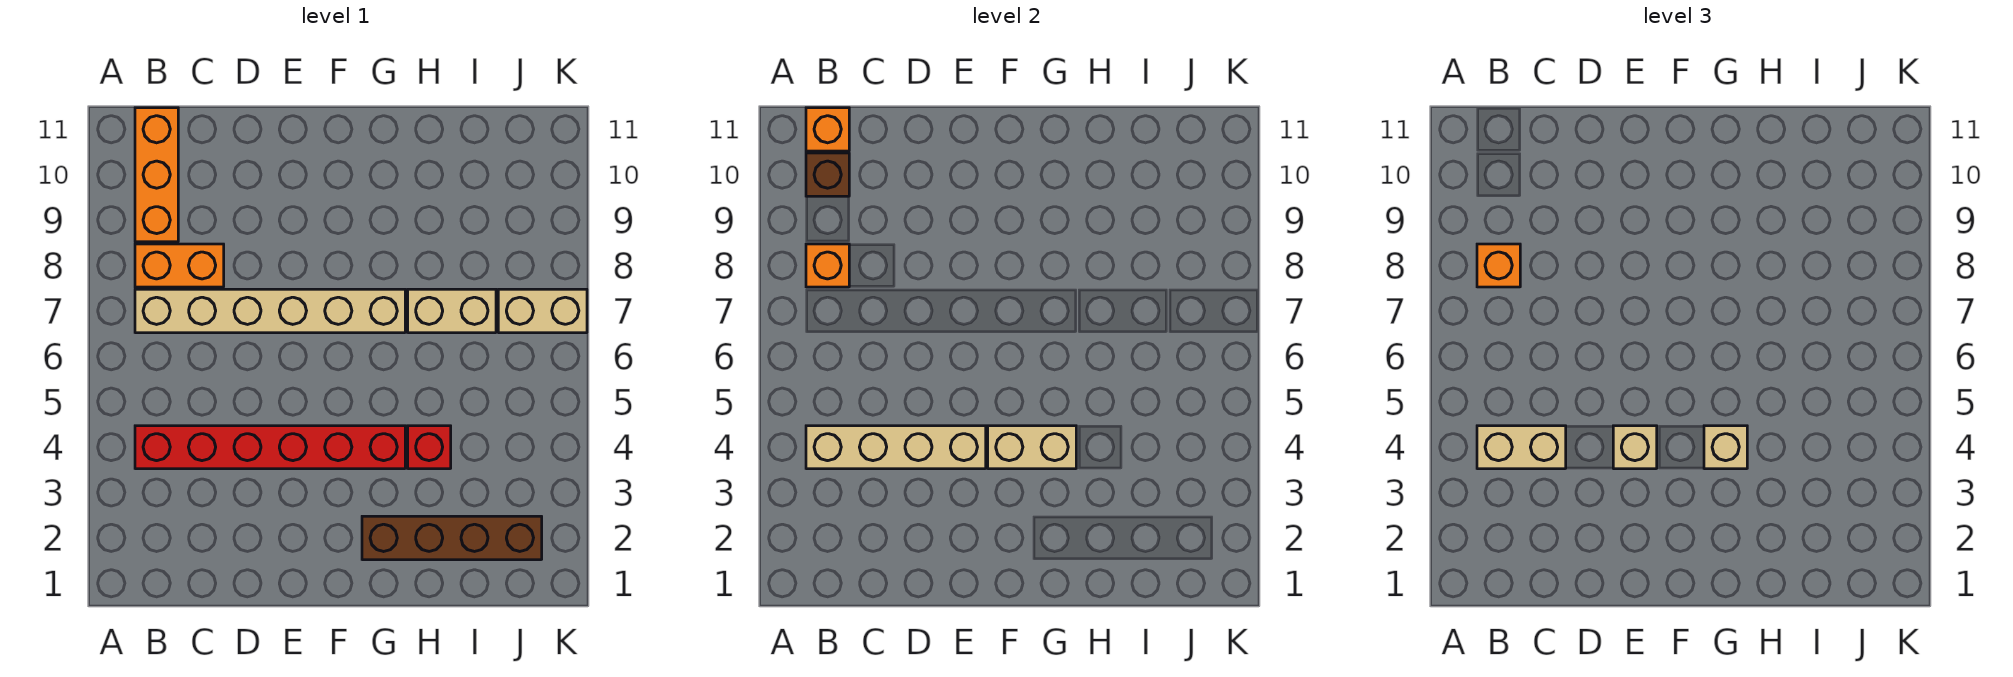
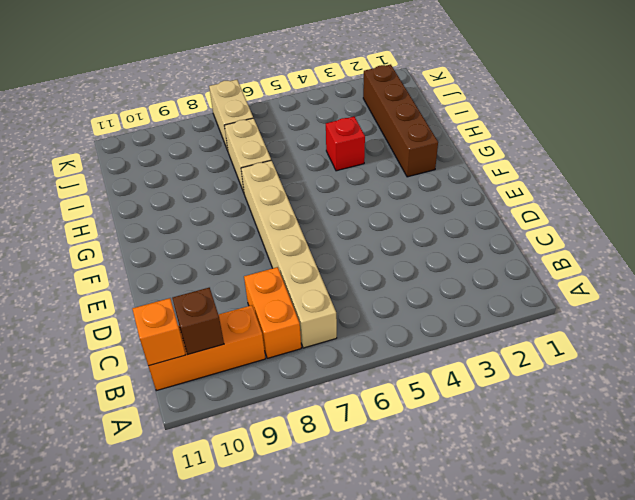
none -> red 1x6 brick [135,426,405,469]
none -> tan 1x4 brick [806,426,986,469]
none -> orange 1x1 brick [806,244,849,287]

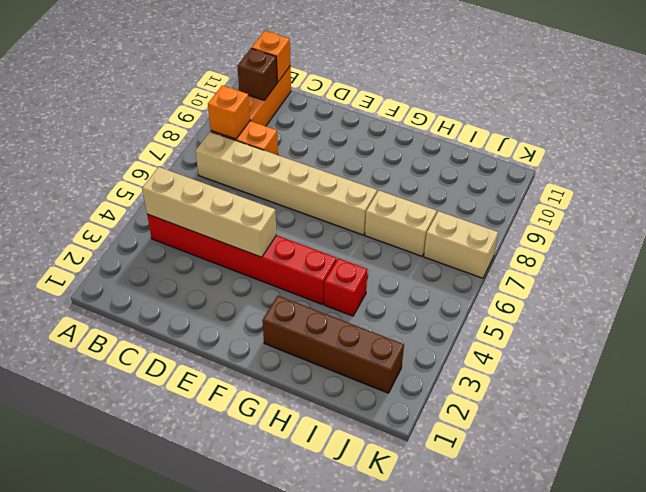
none -> tan 1x2 brick [988,426,1076,469]
none -> tan 1x2 brick [1477,426,1566,469]
none -> orange 1x1 brick [1477,244,1520,287]

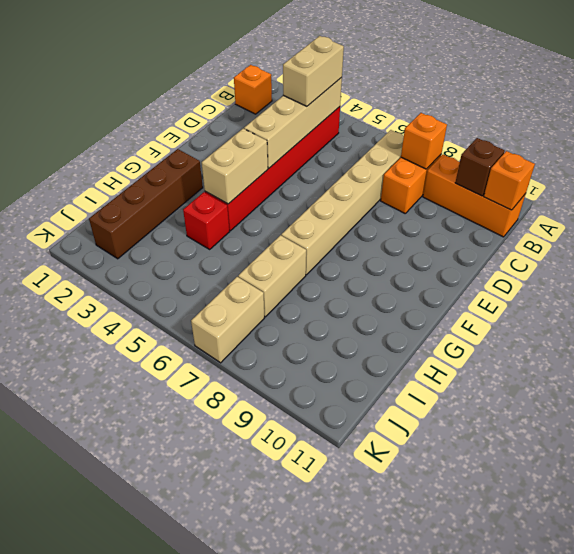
orange 1x1 brick [234,65,272,114] -> orange 1x1 brick moved to [1477,244,1520,287]
none -> tan 1x1 brick [1613,426,1657,469]
none -> tan 1x1 brick [1704,426,1747,469]

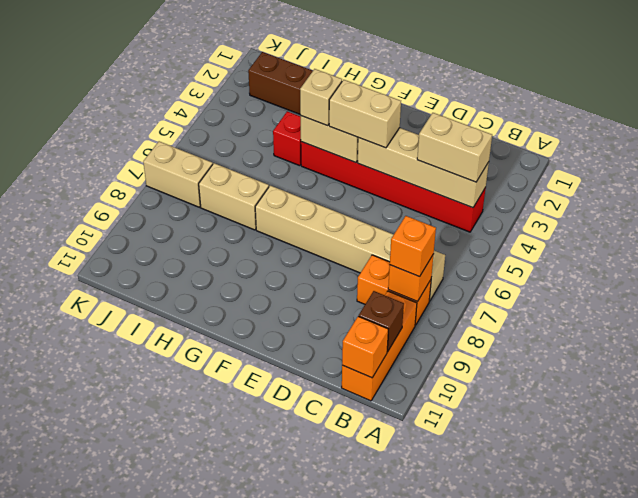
tan 1x2 brick [329,80,401,148] -> tan 1x1 brick [1613,426,1657,469]

